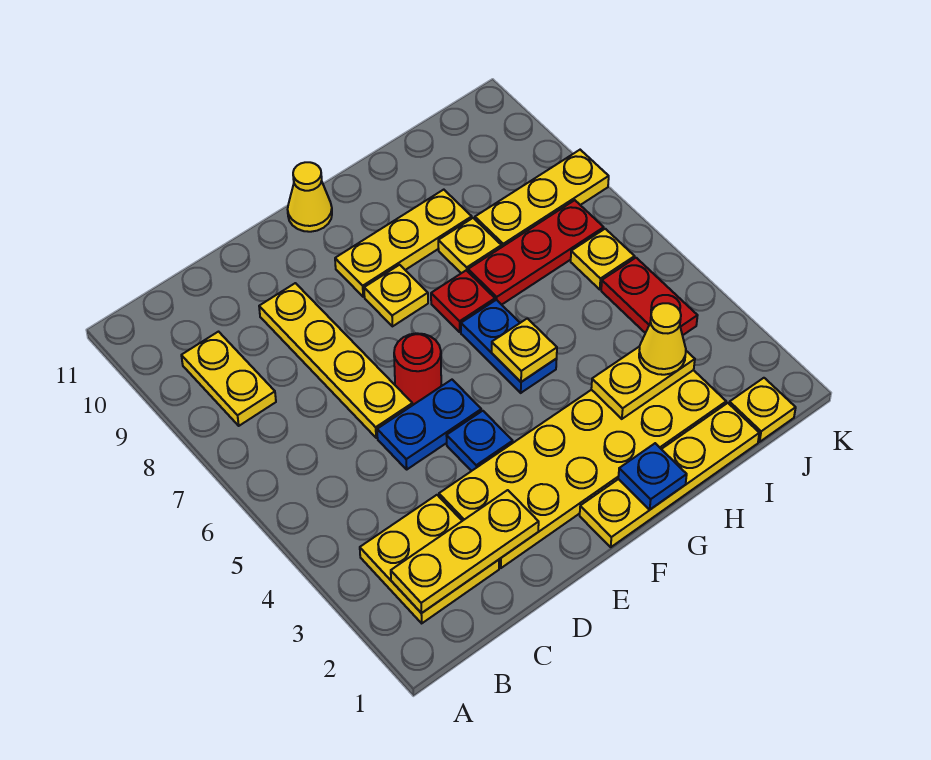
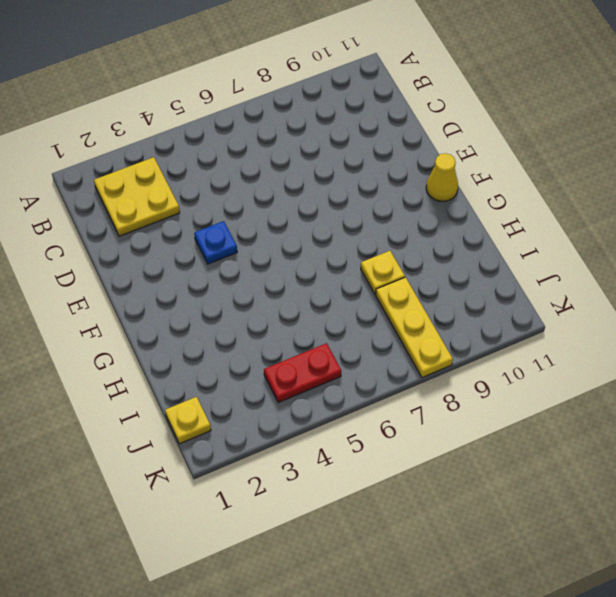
none -> yellow 1x2 plate [181,332,276,426]
none -> yellow 2x6 plate [439,370,726,568]
none -> blue 1x2 plate [377,380,481,469]

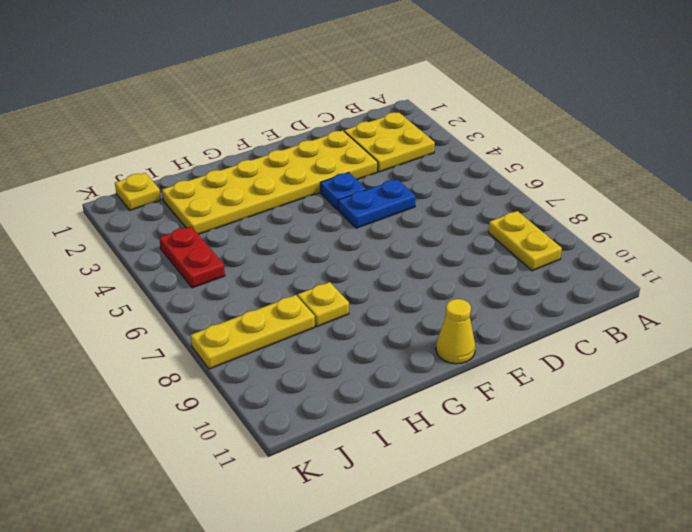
none -> yellow 1x4 plate [259,283,412,438]
none -> red 1x1 round brick [394,333,441,404]
none -> yellow 1x4 plate [580,403,759,547]

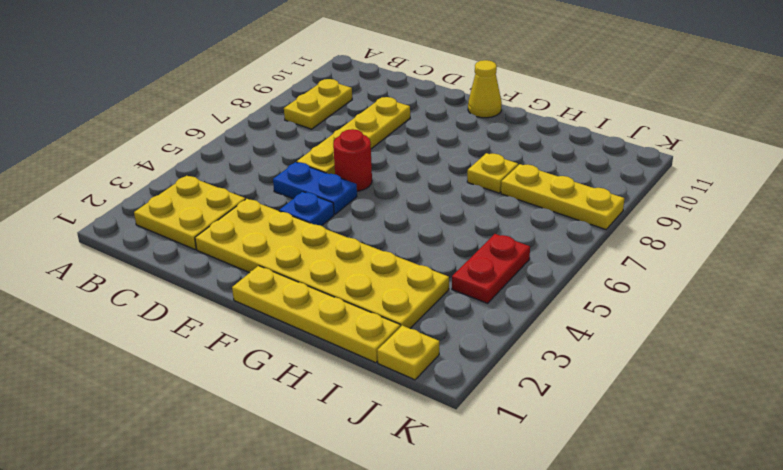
none -> yellow 1x1 plate [364,265,428,326]
none -> yellow 1x3 plate [335,190,472,297]
none -> blue 1x2 plate [461,300,557,393]

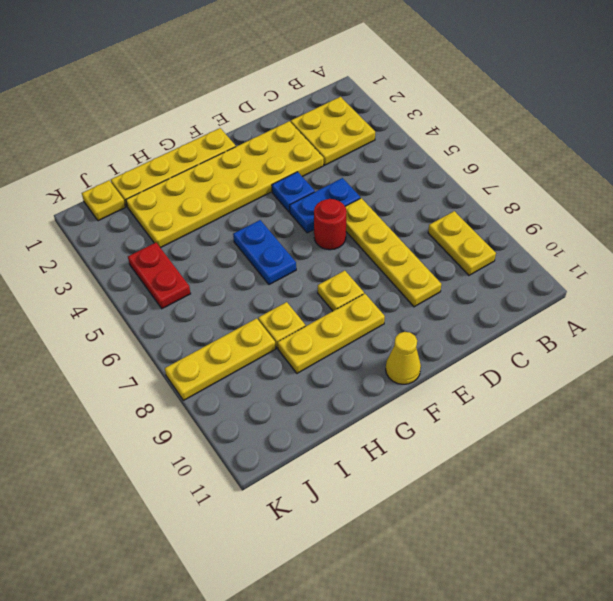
none -> red 1x1 plate [431,270,495,332]
none -> red 1x3 plate [468,200,604,305]
none -> yellow 1x1 plate [571,229,635,289]

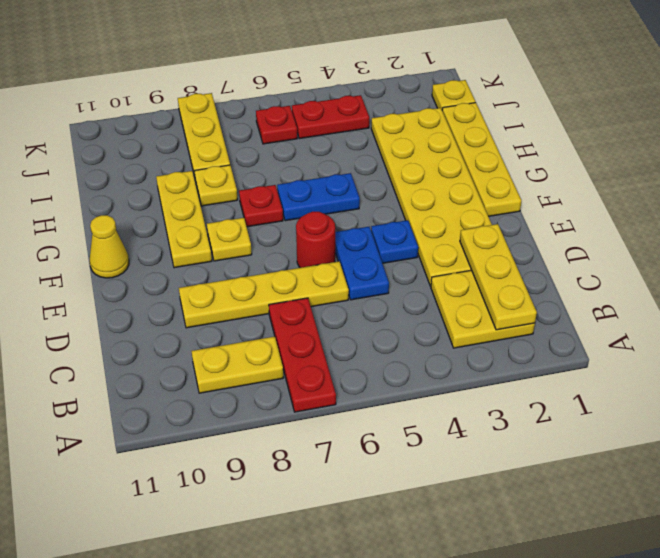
red 1x3 plate [269,298,336,412] -> red 1x3 plate moved to [468,200,604,305]
red 1x1 plate [256,106,297,144] -> yellow 1x1 plate [571,229,635,289]
none -> blue 1x1 plate [618,443,687,510]
none -> yellow 1x1 plate [492,318,557,382]
none -> yellow 1x2 plate [591,346,695,419]

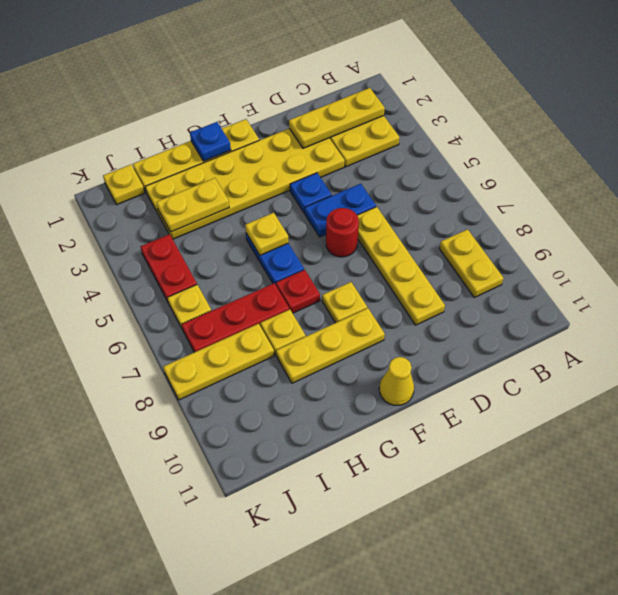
none -> yellow 1x1 cone [639,303,686,375]

